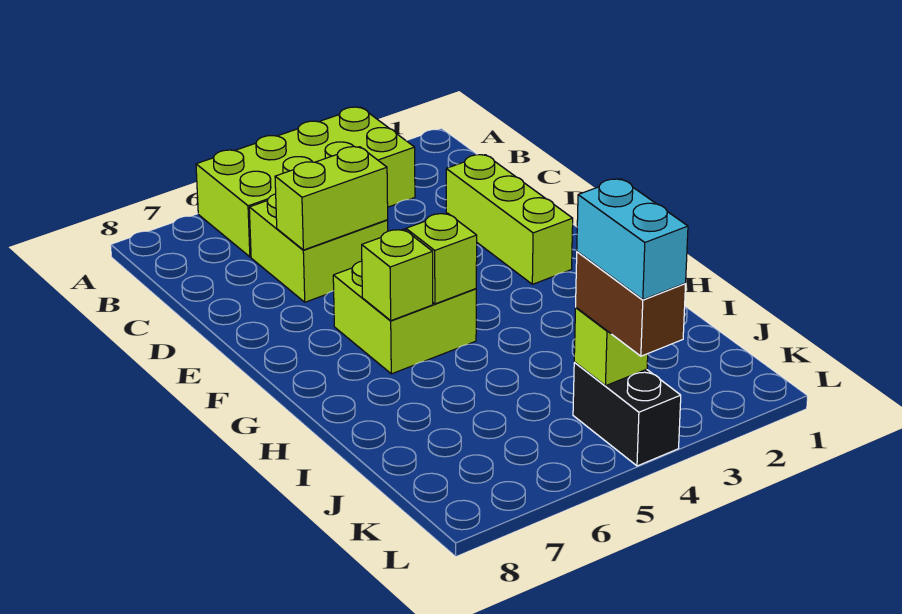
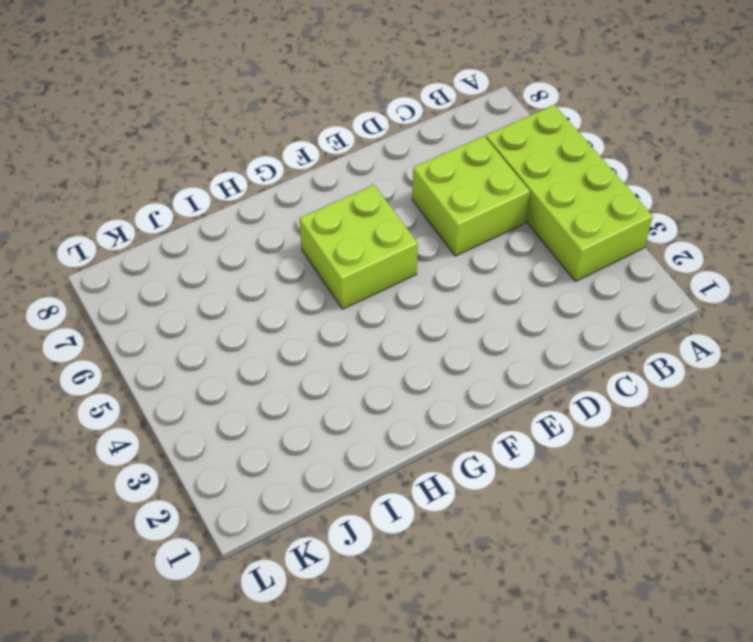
none -> lime 1x3 brick [446,155,573,284]
none -> black 1x2 brick [573,363,681,466]

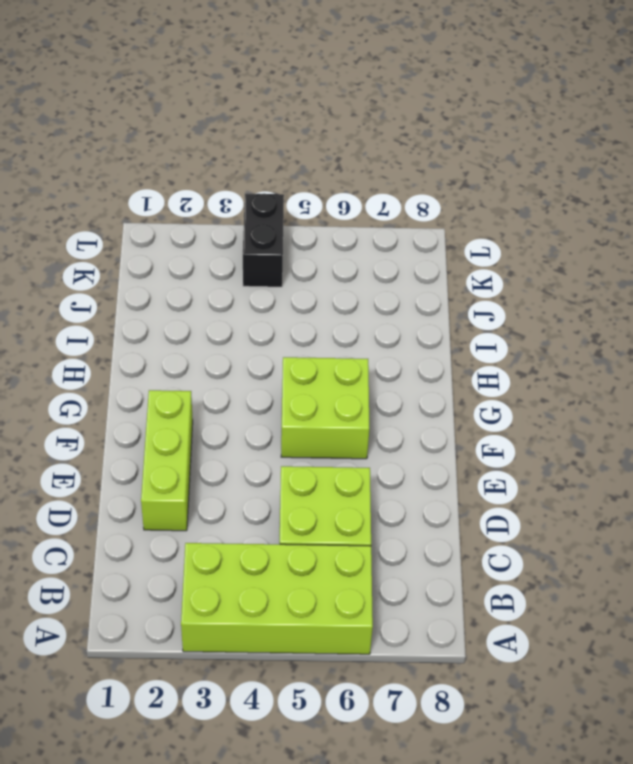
none -> lime 1x2 brick [275,147,388,250]
none -> lime 1x1 brick [406,213,477,304]

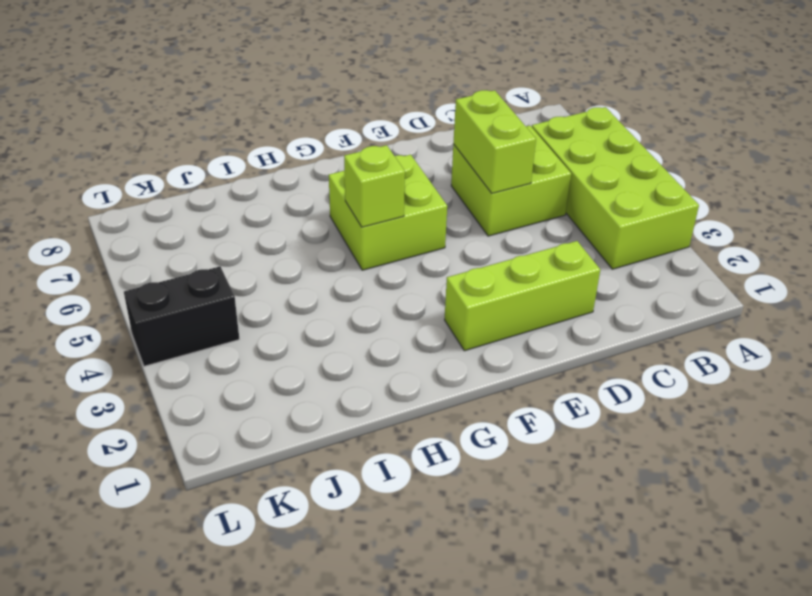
none -> lime 1x1 brick [362,229,433,321]
none -> lime 1x1 brick [574,308,648,386]

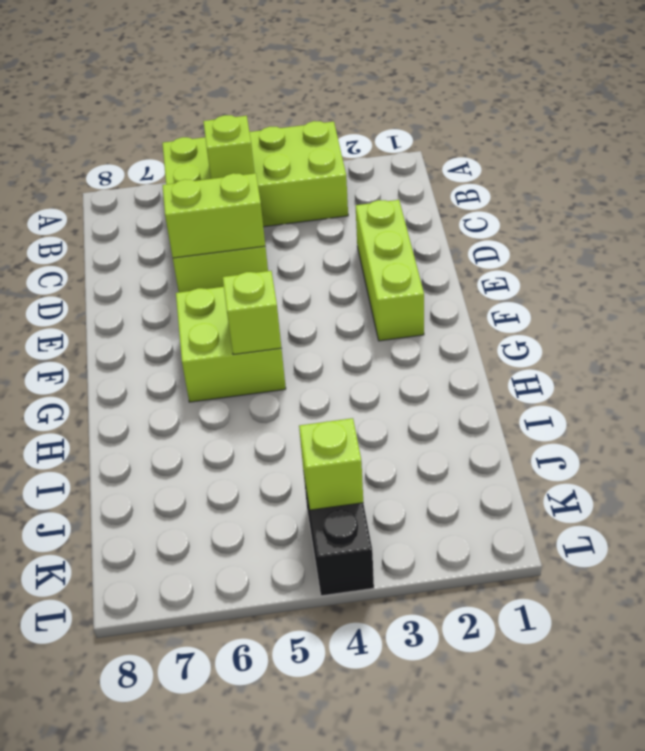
lime 1x1 brick [203,115,254,179] -> lime 1x1 brick moved to [362,229,433,321]
none -> brown 1x2 brick [576,252,686,356]
none -> cyan 1x2 brick [577,179,688,300]

